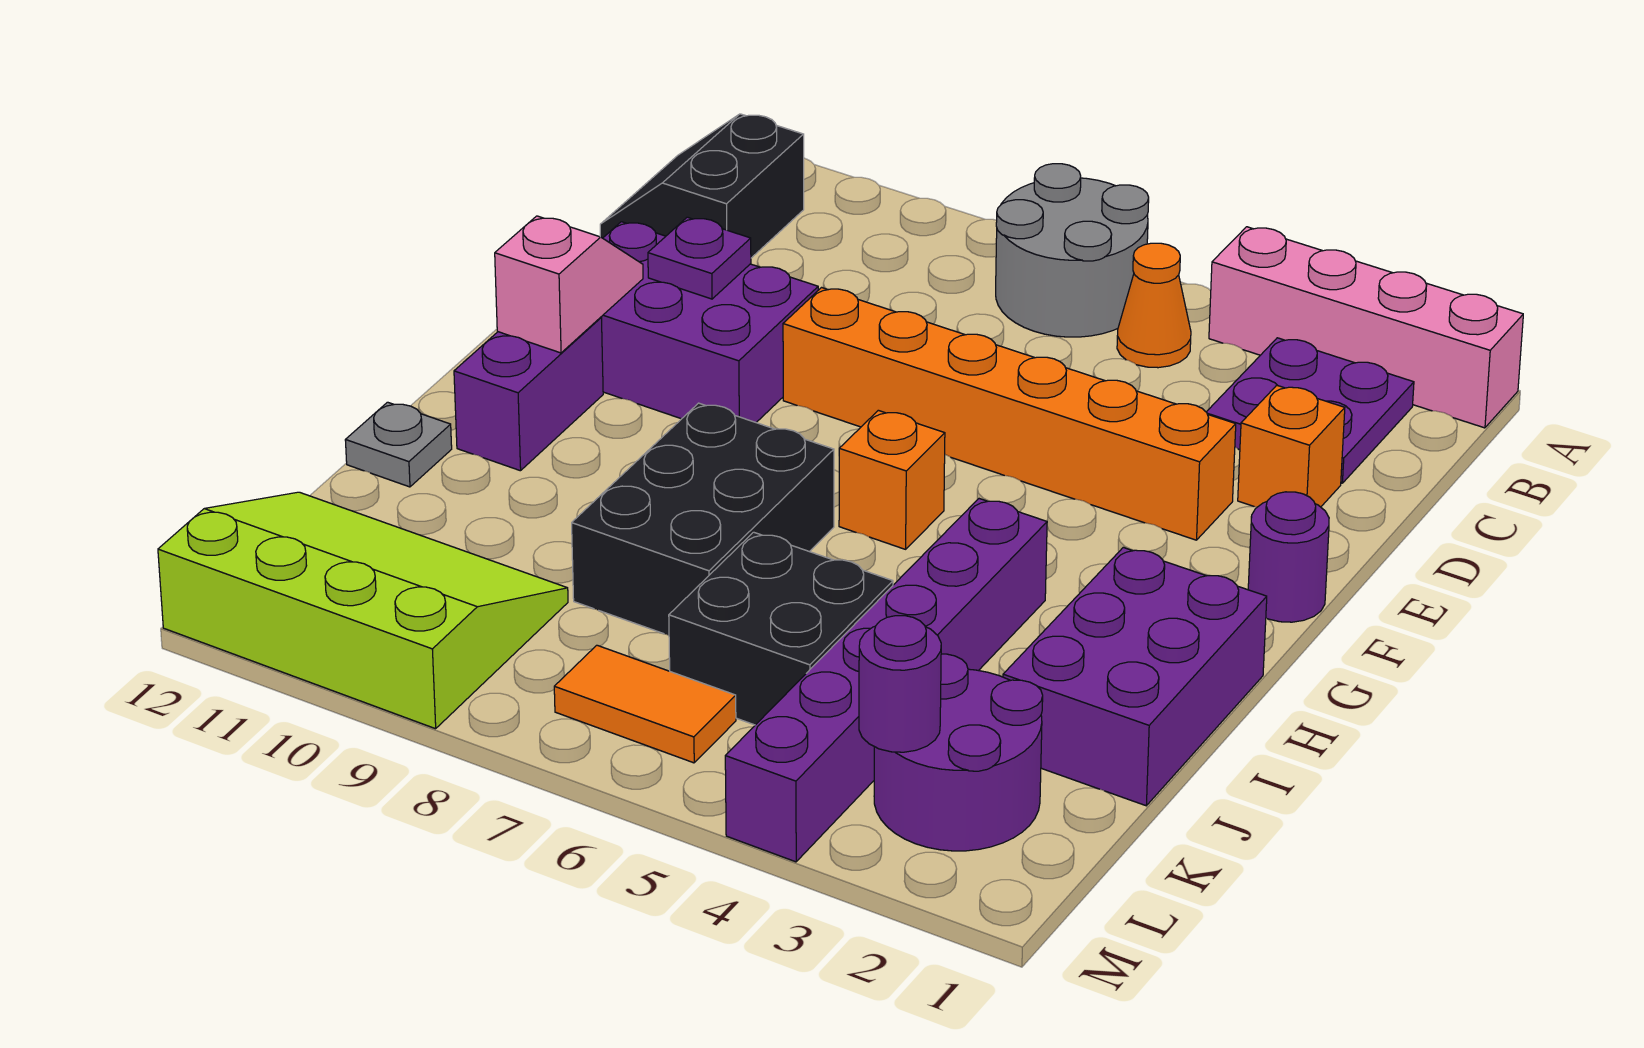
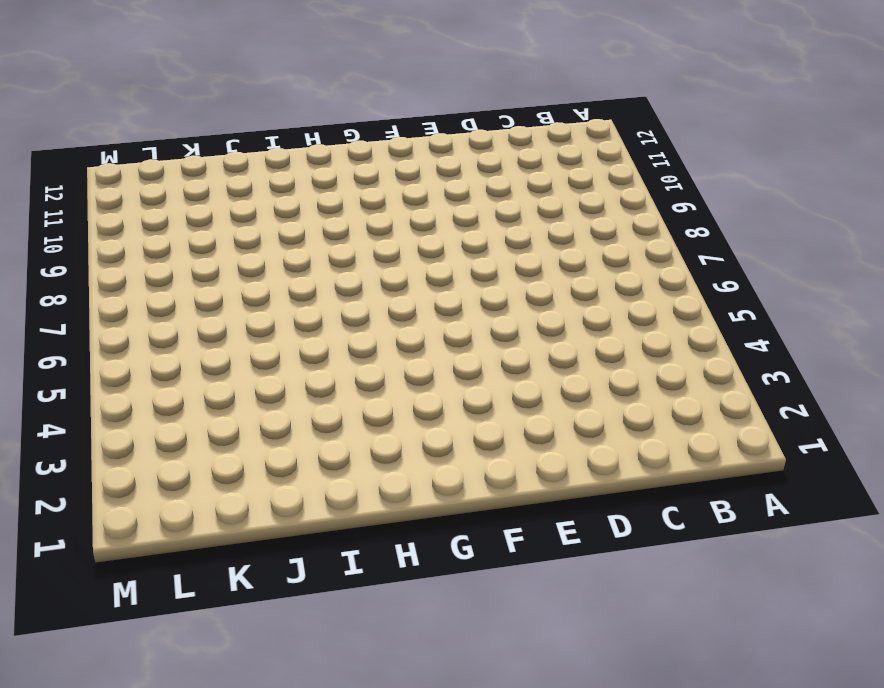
none -> pink 1x4 brick [1209,227,1523,428]
none -> grey 2x2 round brick [996,164,1149,337]
none -> purple 2x2 plate [1207,338,1414,483]

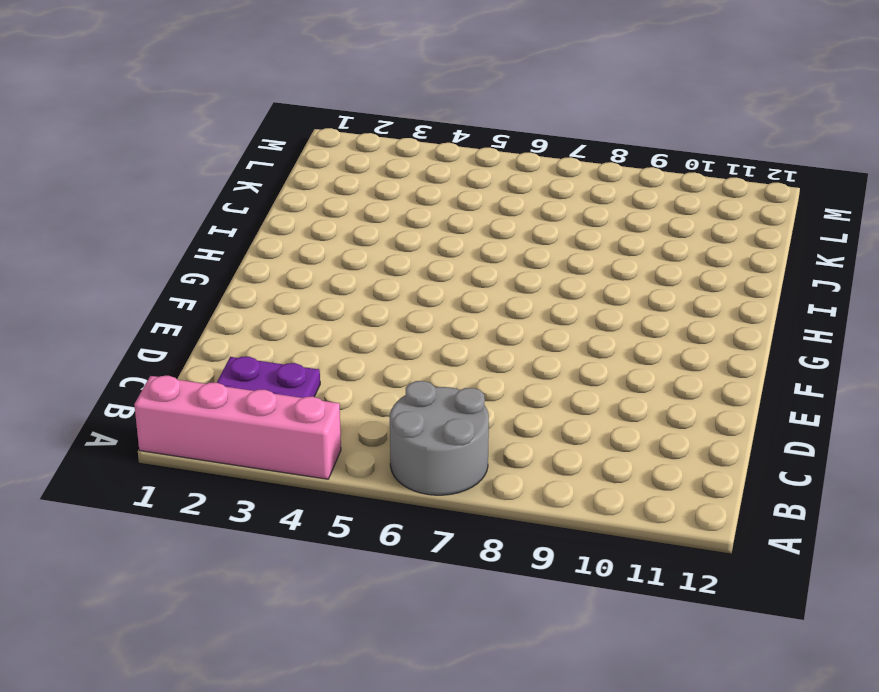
none -> orange 1x1 cone [1117,243,1191,368]
none -> black 2x2 slope [600,114,804,258]
none -> orange 1x1 brick [1238,385,1345,507]

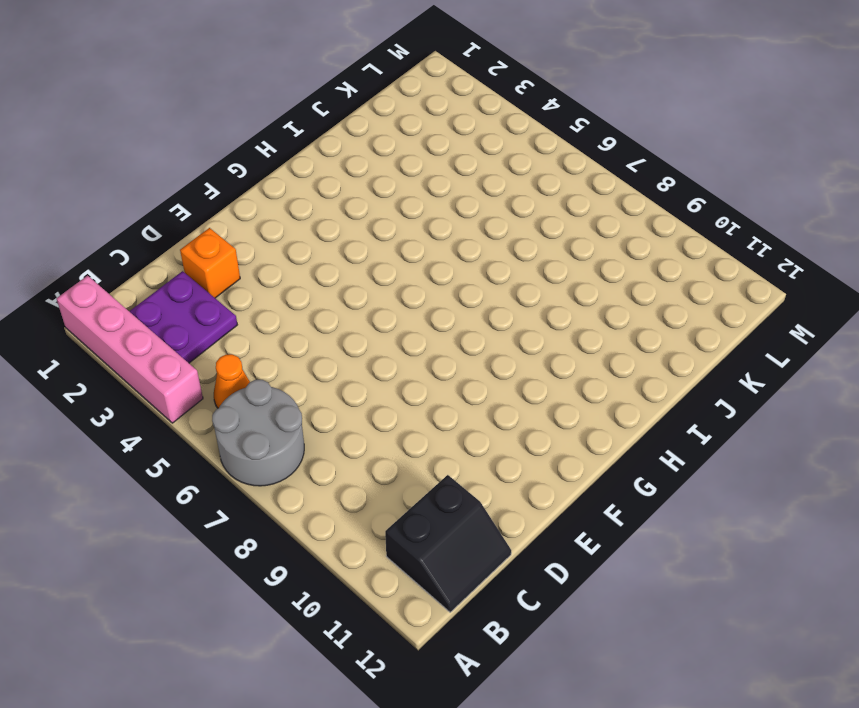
none -> orange 1x6 brick [783,288,1236,540]
none -> purple 2x3 brick [601,222,818,422]
none -> purple 1x1 round brick [1248,492,1329,622]

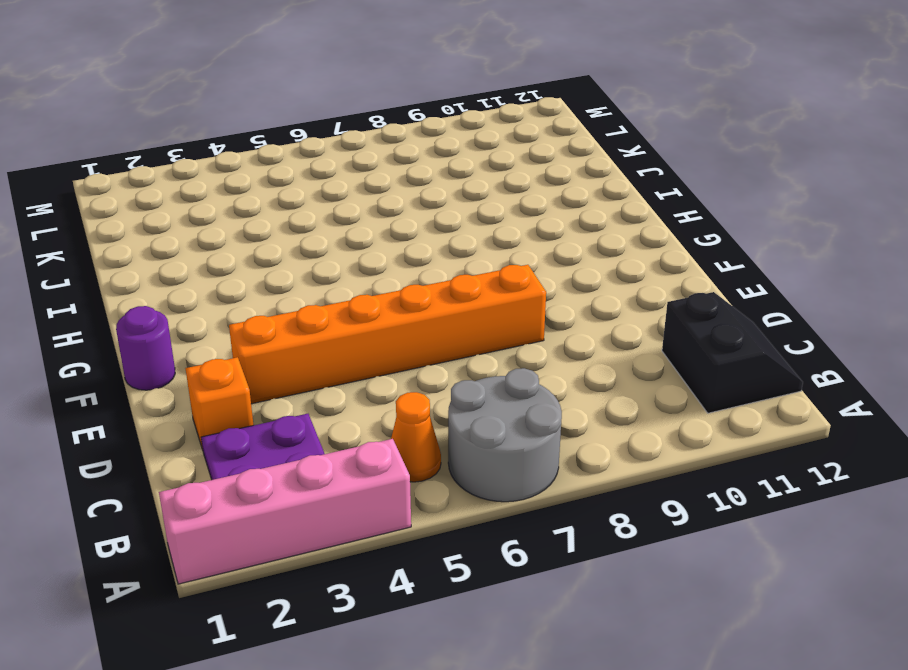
none -> purple 2x3 brick [601,222,818,422]
none -> orange 1x1 brick [839,410,945,549]
none -> purple 1x2 brick [454,317,603,471]

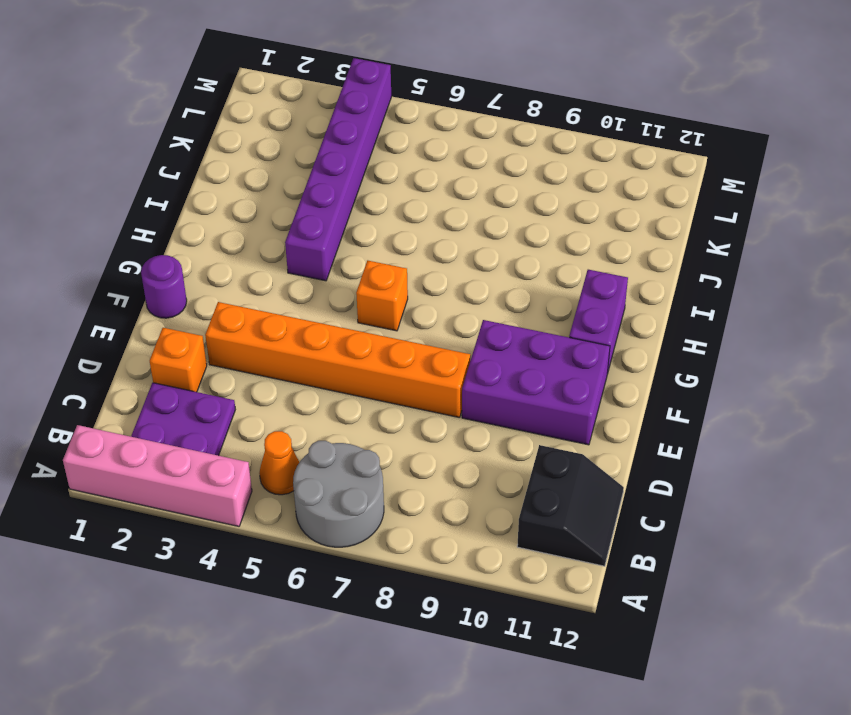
none -> purple 2x3 brick [1003,547,1267,806]
none -> black 2x3 brick [572,403,834,635]
none -> grey 1x1 plate [345,402,452,487]

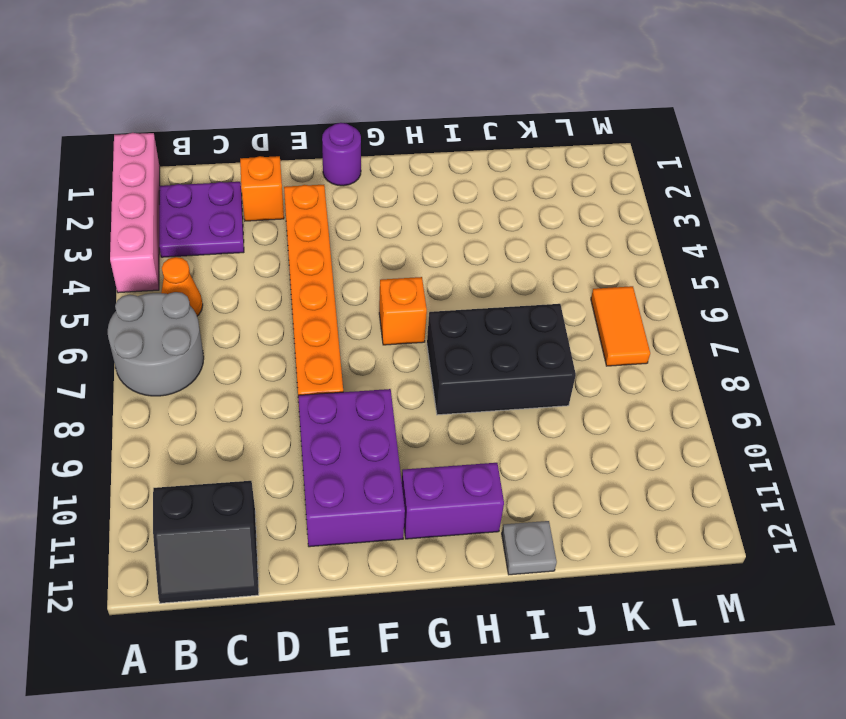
none -> purple 2x3 brick [1003,547,1267,806]
none -> purple 1x6 brick [725,499,1047,862]
none -> black 2x2 brick [669,532,893,725]

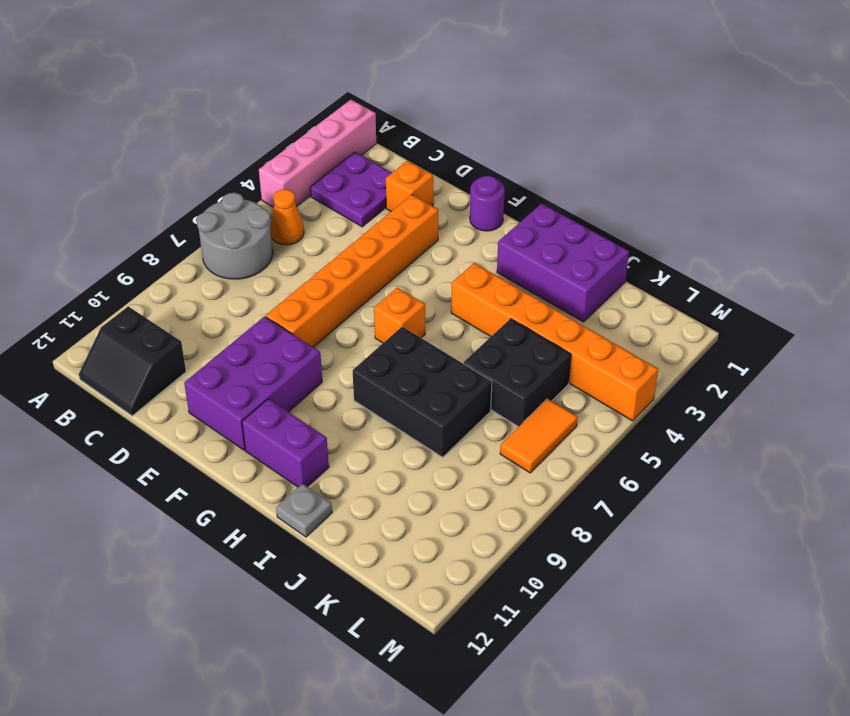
orange 1x6 brick [451,263,658,421] -> purple 1x6 brick [725,499,1047,862]
none -> purple 2x2 round brick [874,654,1043,851]
none -> lime 3x4 slope [158,492,568,729]
none -> purple 1x1 plate [648,217,751,299]

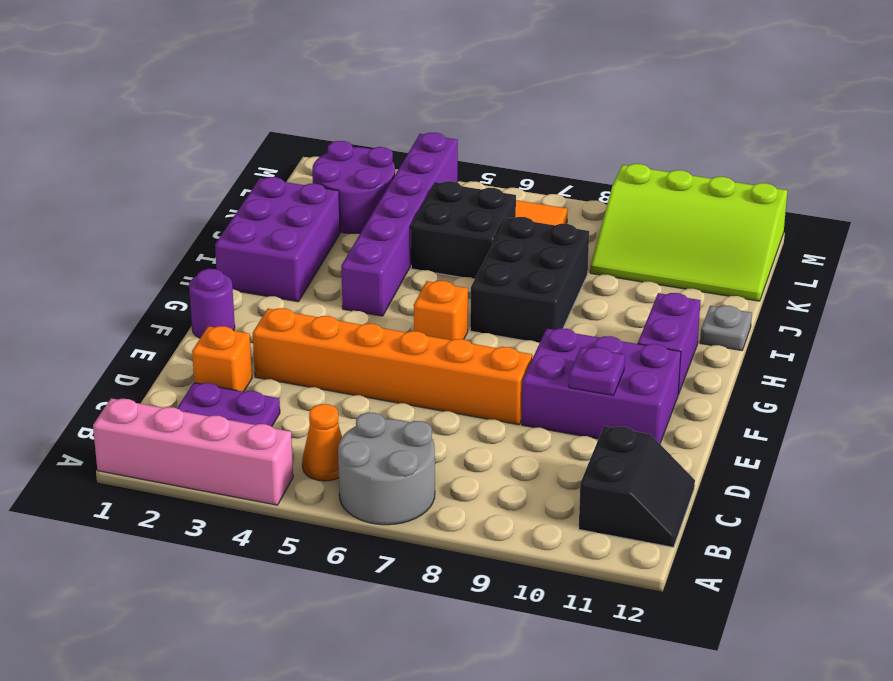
none -> pink 1x2 slope [495,216,643,353]
none -> purple 1x1 round brick [859,616,941,752]

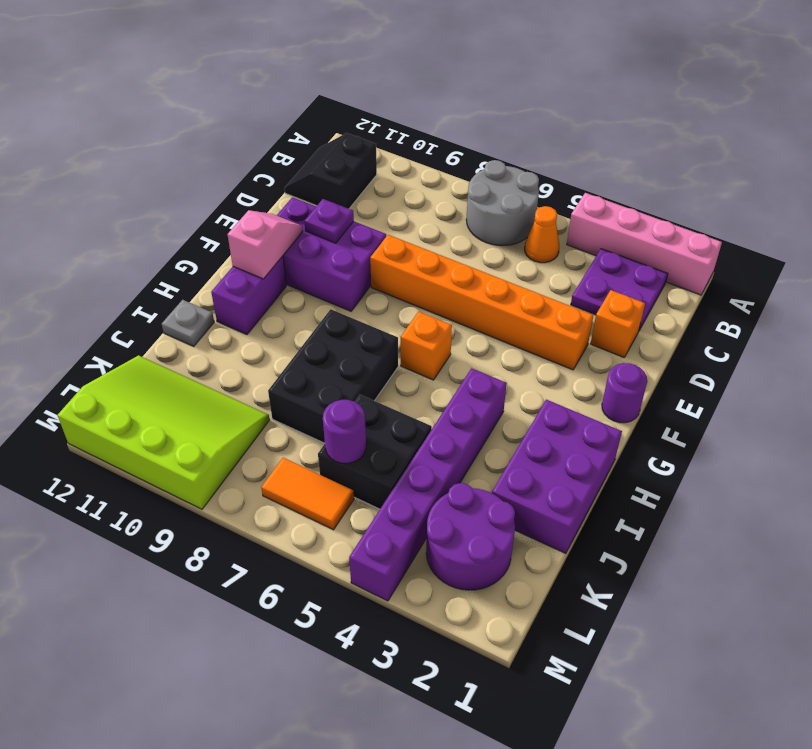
purple 1x1 round brick [323,400,366,463] -> purple 1x1 round brick moved to [859,616,941,752]

